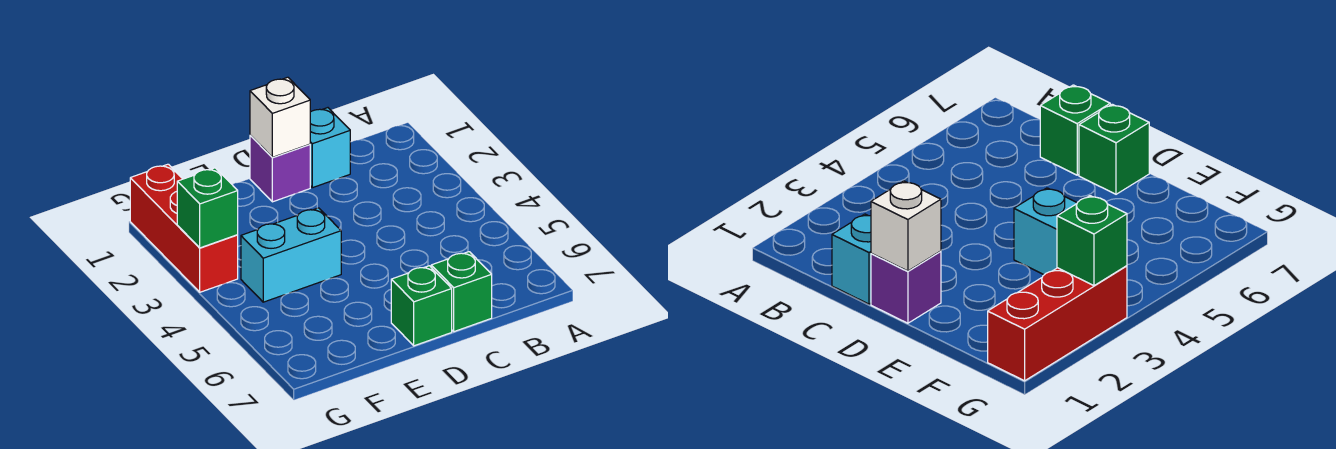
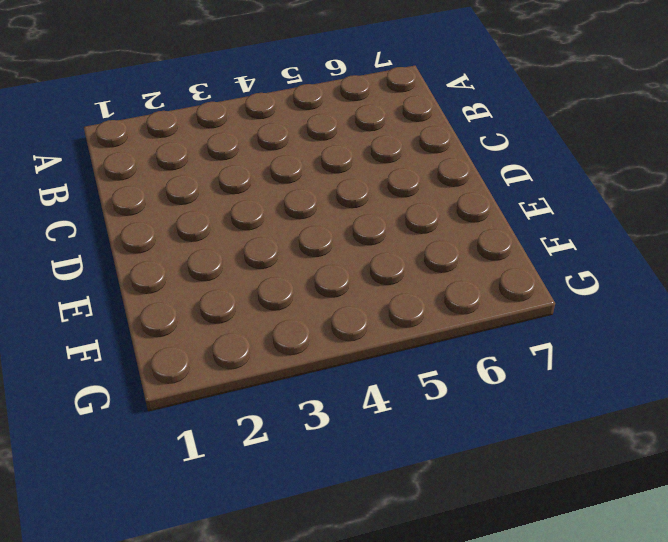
none -> cyan 1x1 brick [310,108,350,188]
none -> green 1x1 brick [431,252,492,332]

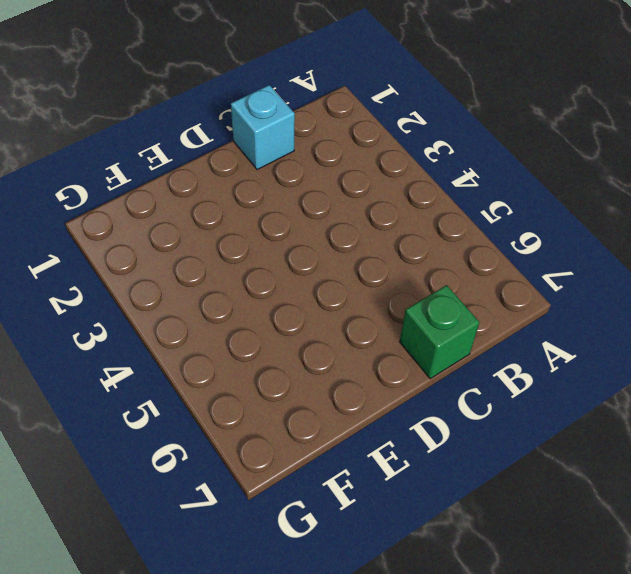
none -> purple 1x1 brick [250,135,310,202]
none -> green 1x1 brick [391,266,452,346]

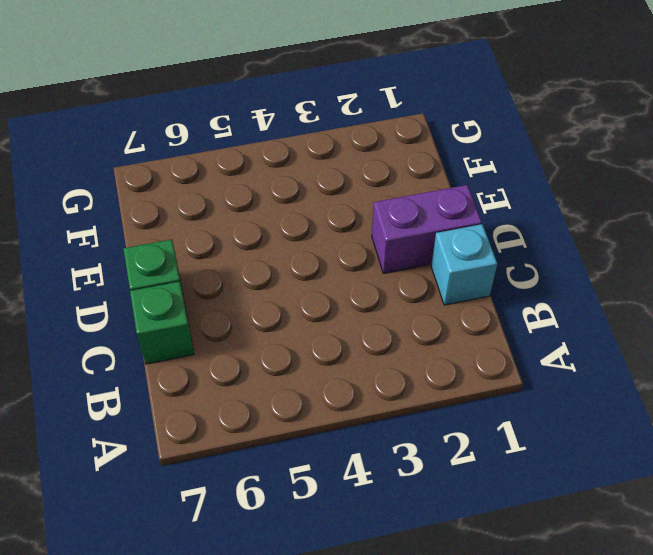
purple 1x2 brick [372,185,482,274] -> purple 1x1 brick [250,135,310,202]
none -> cyan 1x2 brick [241,208,341,302]
none -> red 1x3 brick [130,164,238,292]

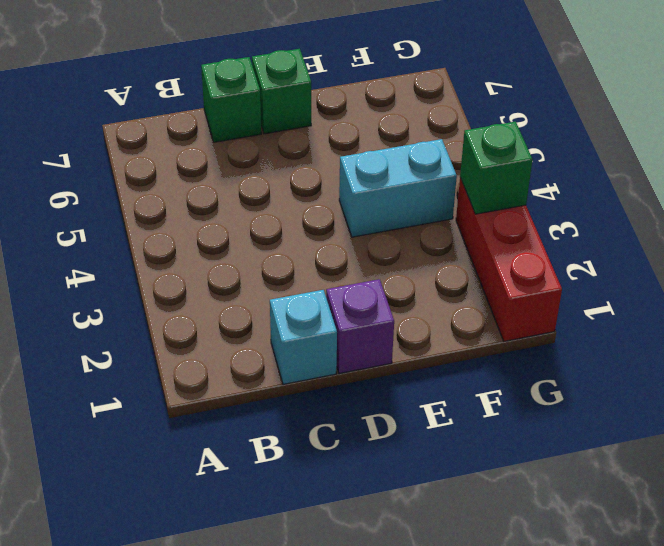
none -> white 1x1 brick [250,77,310,158]

